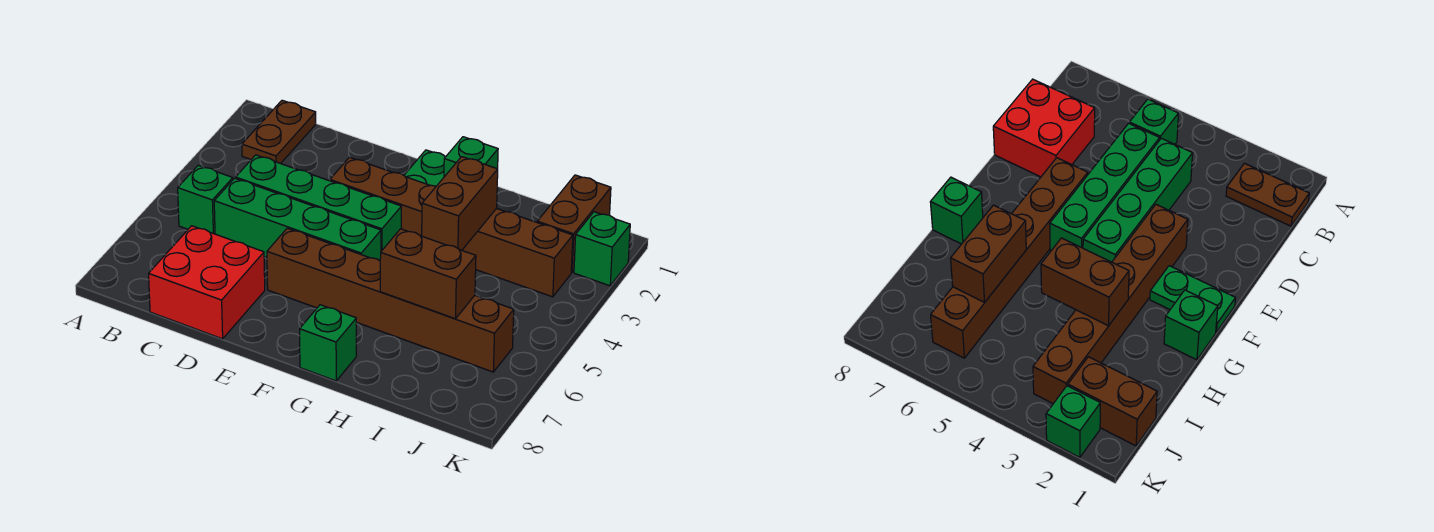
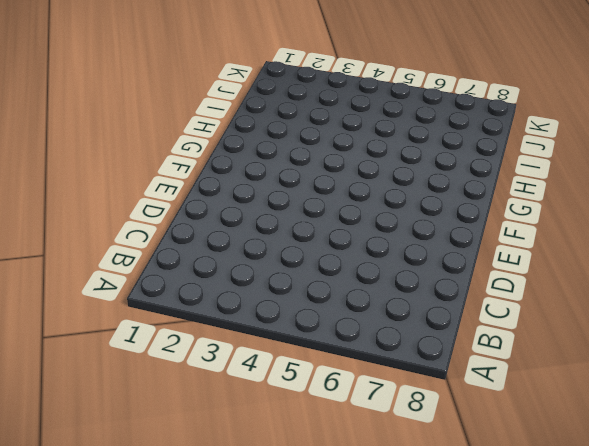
none -> brown 1x2 plate [242,100,316,164]
none -> green 1x1 brick [178,165,233,234]
none -> green 1x4 brick [236,155,401,251]

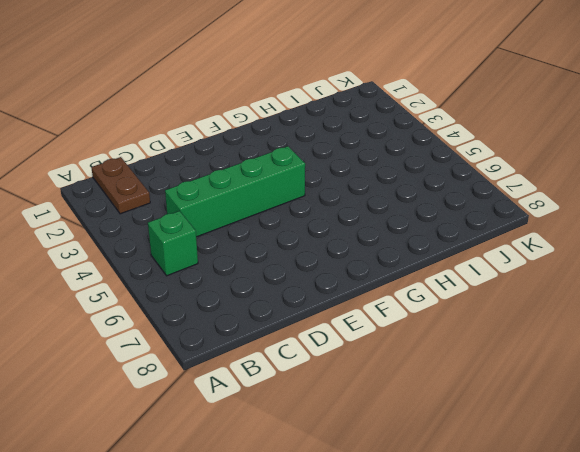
none -> green 1x4 brick [214,178,381,261]
none -> red 2x2 brick [149,226,265,339]
none -> brown 1x6 brick [330,157,573,297]

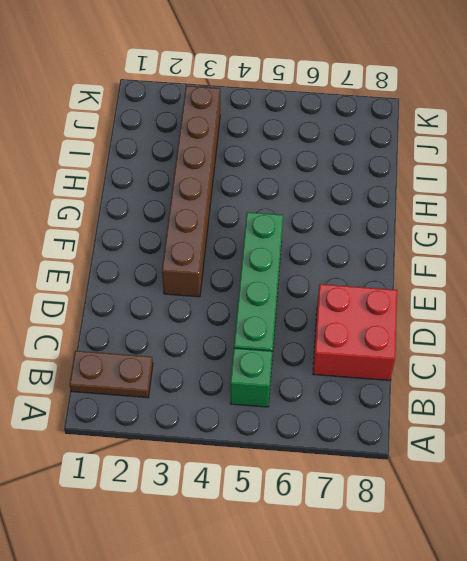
none -> green 1x4 brick [236,155,401,251]
none -> brown 1x6 brick [267,228,514,372]
none -> green 1x2 plate [404,150,445,186]

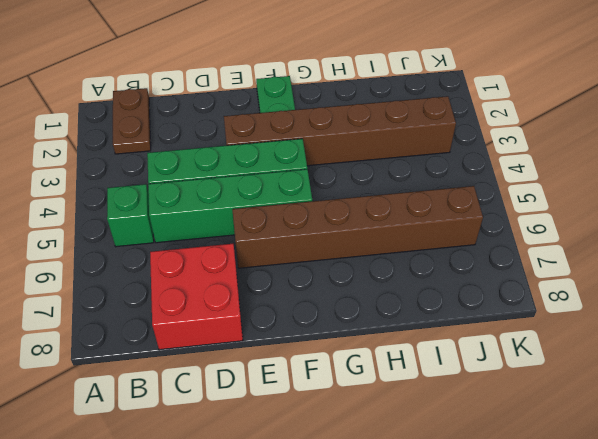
none -> green 1x1 brick [444,137,498,177]
none -> green 1x1 brick [300,305,356,381]
none -> brown 1x2 brick [537,175,611,272]

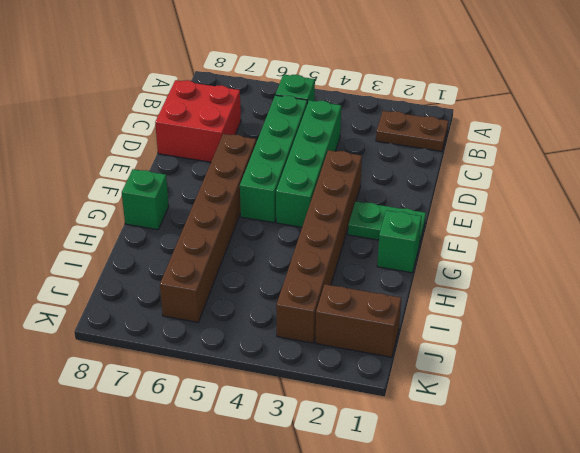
none -> green 1x1 brick [574,212,630,286]
none -> brown 1x2 brick [422,157,498,250]
none -> brown 1x2 brick [380,229,476,319]

